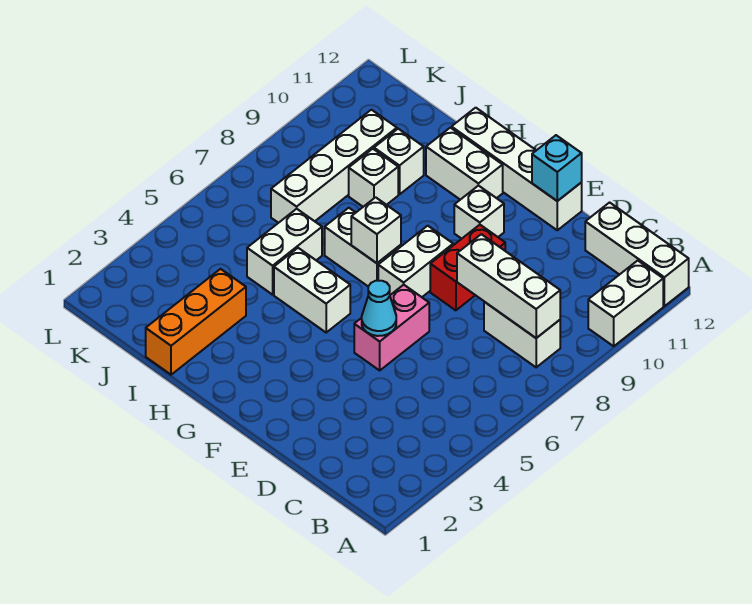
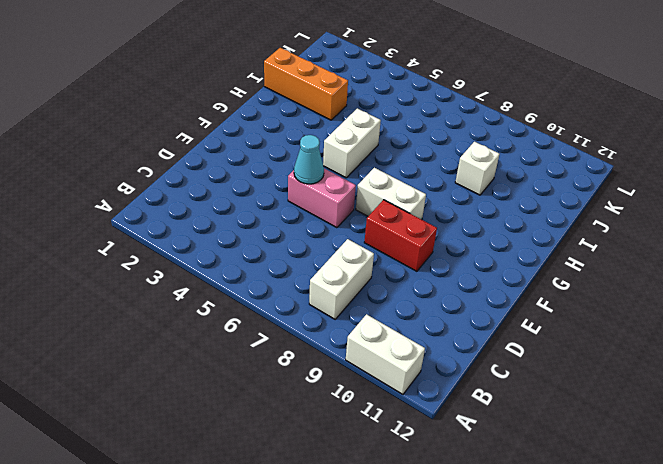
none -> white 1x3 brick [585,203,689,306]
none -> white 1x4 brick [452,108,582,230]
none -> white 1x1 brick [454,185,504,239]

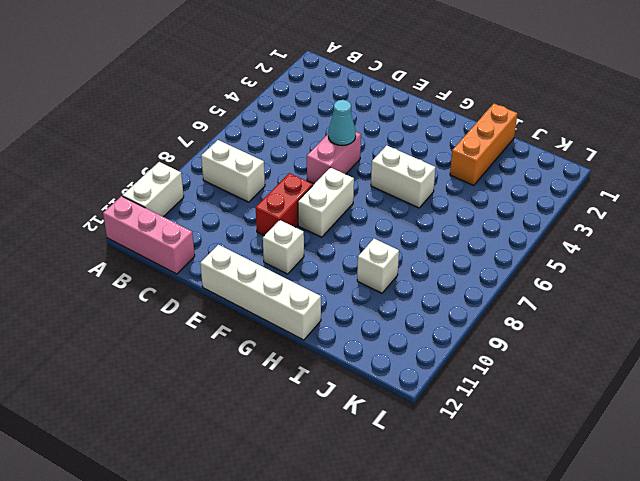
pink 1x3 brick [103,196,195,274] -> white 1x3 brick [585,203,689,306]
none -> white 1x2 brick [325,208,401,286]
none -> white 1x2 brick [426,128,503,200]
none -> white 1x2 brick [247,209,322,295]

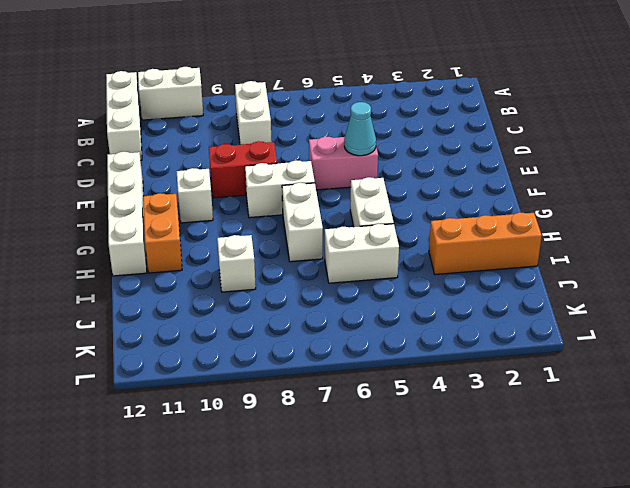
orange 1x2 brick [143,193,182,273] -> white 1x2 brick [426,128,503,200]
none -> white 1x1 brick [374,129,424,194]
none -> white 1x4 brick [271,110,397,223]
none -> white 1x3 brick [457,234,560,338]

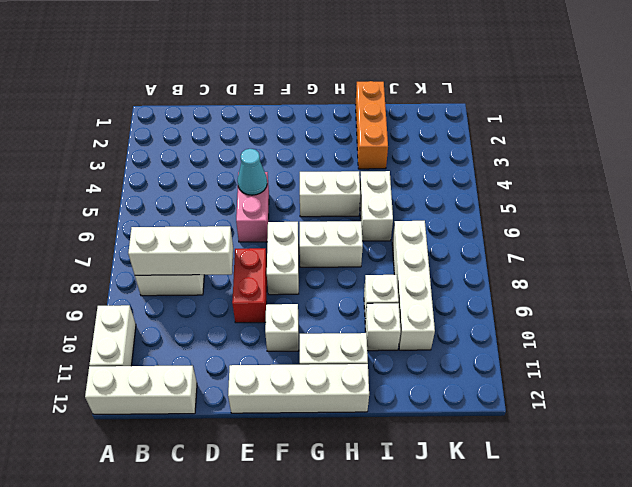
none -> cyan 1x1 brick [532,135,582,201]
none -> white 1x1 brick [351,197,401,263]

